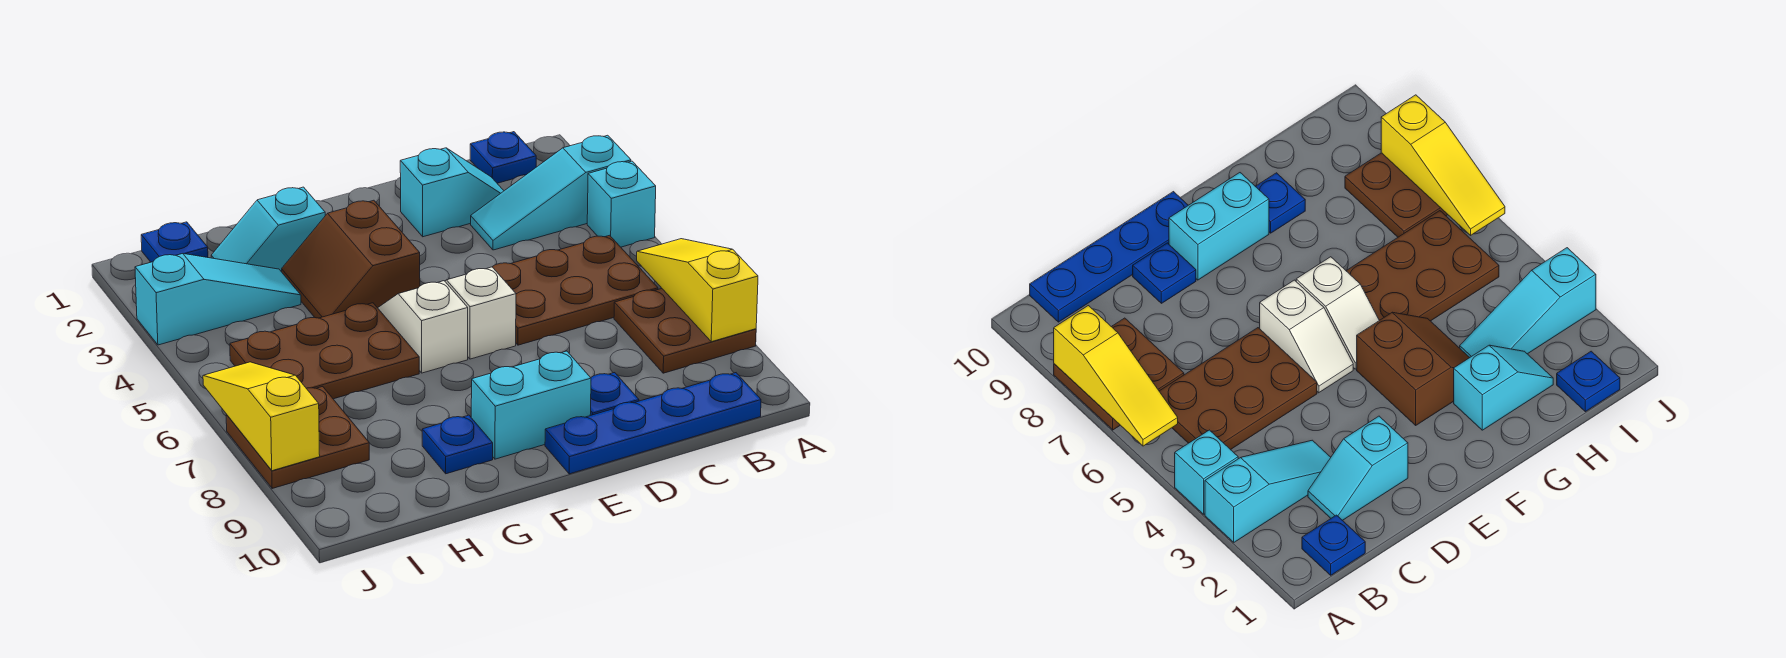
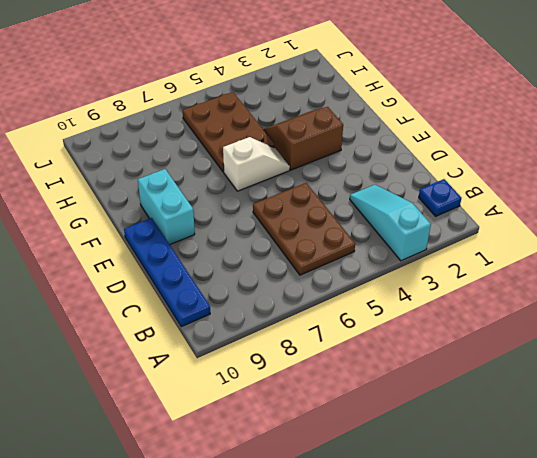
none -> cyan 1x1 brick [587,161,656,247]
none -> brown 2x2 plate [614,289,756,373]
none -> cyan 1x2 slope [400,148,504,237]

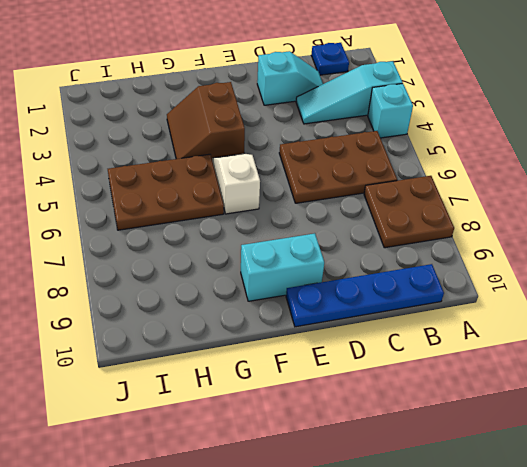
none -> blue 1x1 plate [590,373,639,415]
none -> white 1x2 slope [445,267,516,359]
none -> cyan 1x2 slope [211,187,325,272]

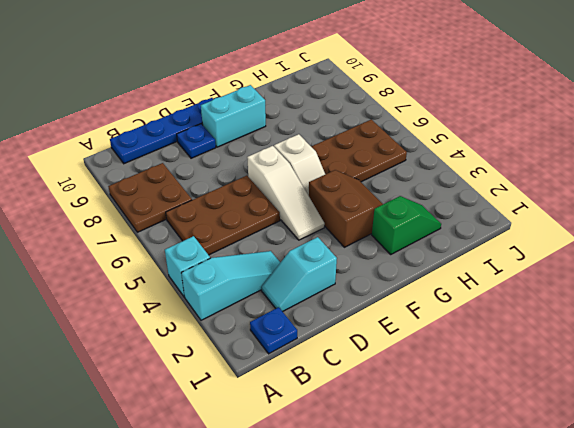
white 1x3 slope [247,146,325,240] -> white 1x2 slope [445,267,516,359]
green 1x2 slope [372,196,441,254] -> cyan 1x2 slope [211,187,325,272]
none -> blue 1x1 plate [422,415,493,474]
none -> cyan 1x3 slope [135,254,301,345]
none -> blue 1x1 plate [141,222,208,262]

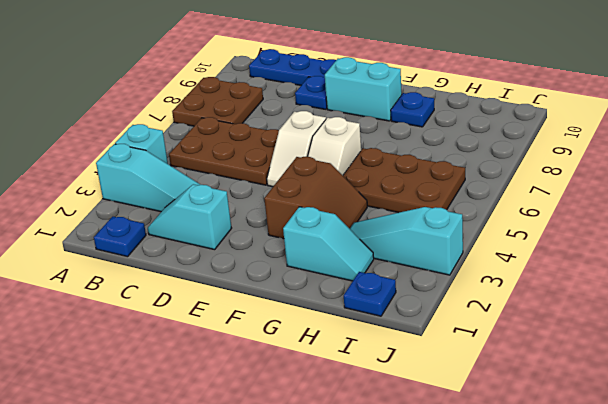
none -> brown 2x2 plate [226,387,369,488]
none -> yellow 1x3 slope [637,239,758,342]
none -> yellow 1x3 slope [203,362,320,471]

